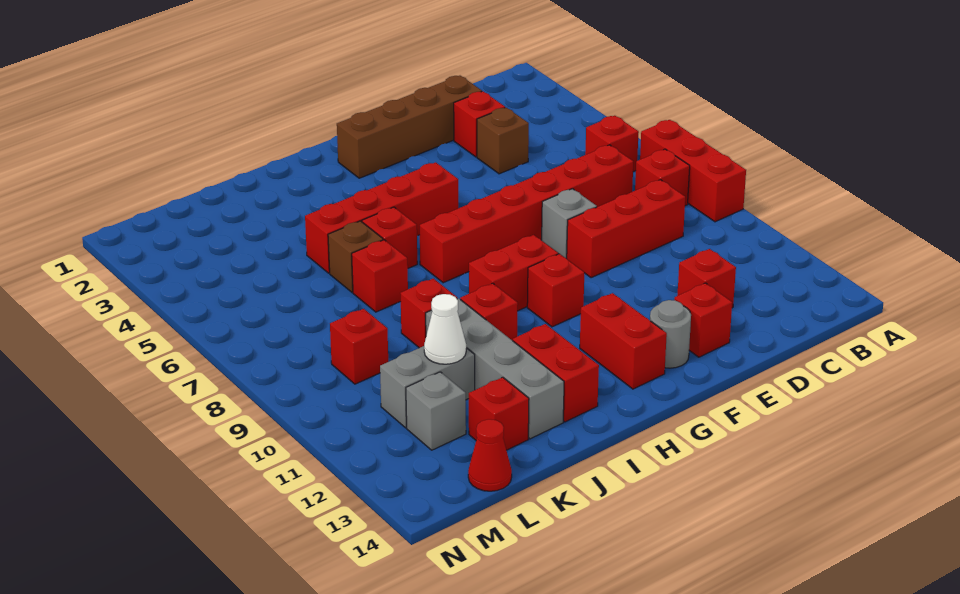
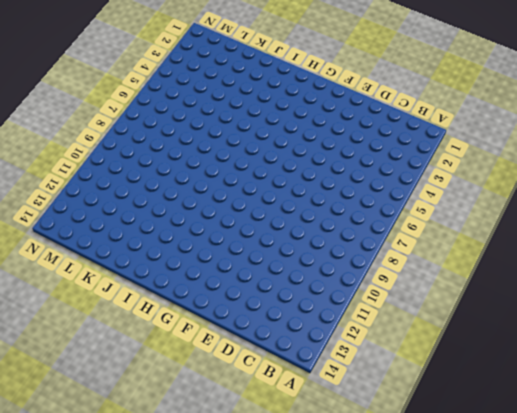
none -> red 1x3 brick [640,120,746,222]
none -> red 1x1 brick [585,116,639,172]
none -> red 1x1 brick [635,149,690,206]

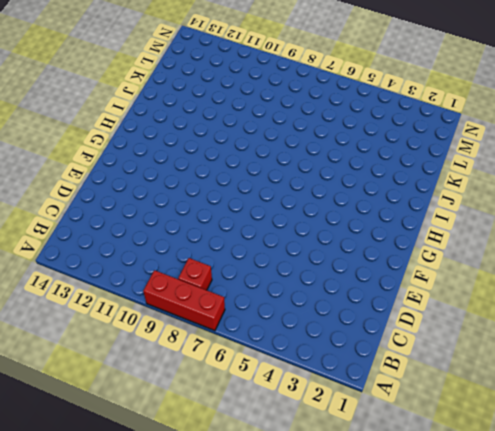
none -> red 1x1 brick [585,116,639,172]
none -> red 1x6 brick [420,145,633,283]
none -> red 1x3 brick [566,180,685,278]

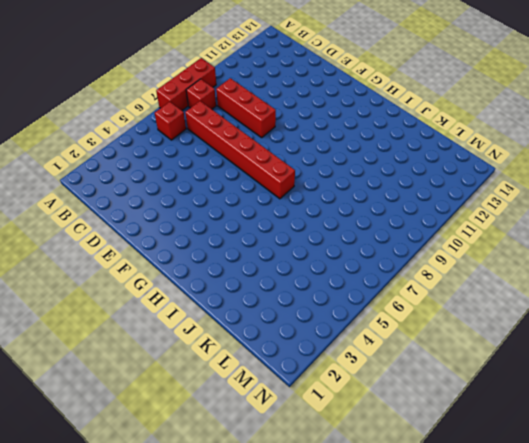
none -> brown 1x4 brick [337,76,482,178]
none -> red 1x1 brick [454,91,505,157]
none -> brown 1x1 brick [477,108,529,174]

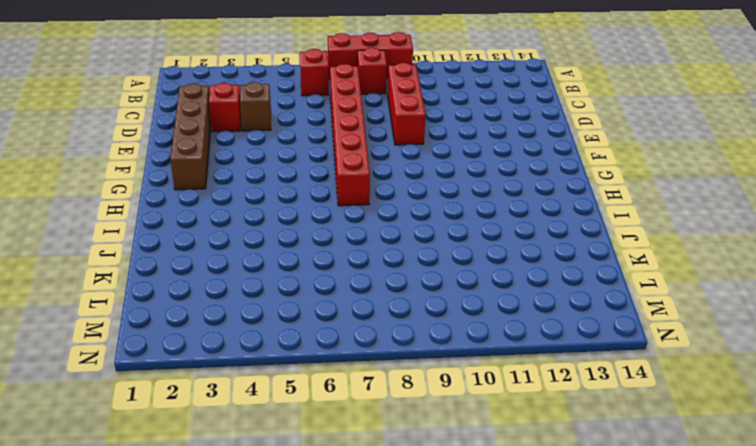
none -> red 1x1 brick [677,249,736,308]
none -> grey 1x1 brick [542,189,597,258]
none -> red 1x1 brick [674,283,732,357]

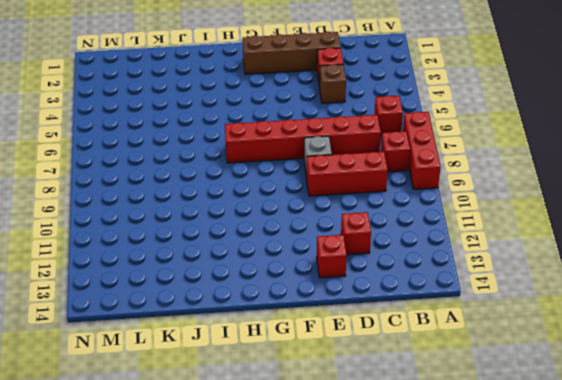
none -> grey 1x1 round brick [650,300,691,368]
none -> red 1x4 brick [305,162,458,273]
none -> red 1x2 brick [469,235,558,311]

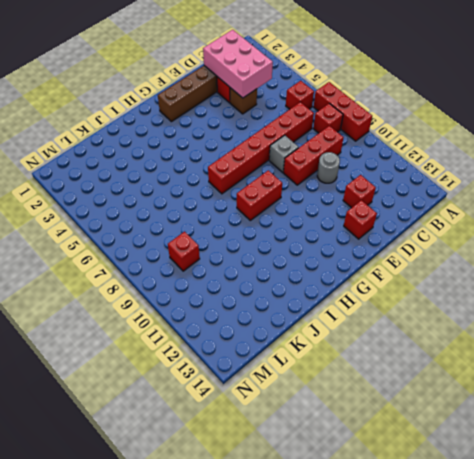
pink 2x3 brick [203,30,273,98] -> none
grey 1x1 round brick [317,152,340,183] -> grey 1x1 round brick moved to [650,300,691,368]
none -> red 1x4 brick [305,162,458,273]
none -> red 1x1 brick [527,254,584,327]
none -> red 1x2 brick [580,293,667,389]

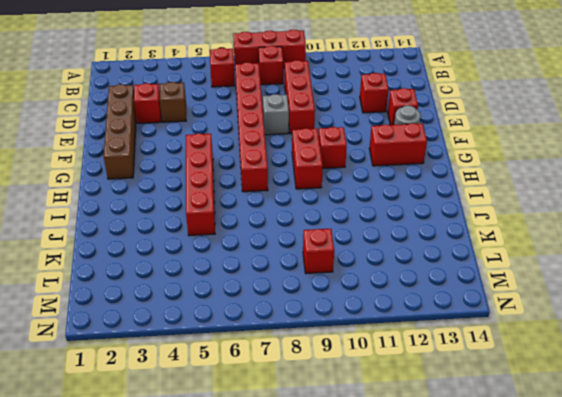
none -> red 1x1 brick [362,207,417,268]
none -> red 1x1 brick [460,283,518,341]
none -> red 1x2 brick [513,324,599,422]

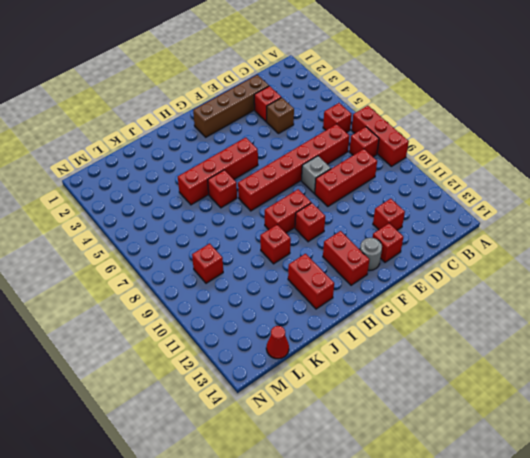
none -> brown 1x1 brick [328,221,383,292]
none -> red 1x1 brick [352,240,408,312]
none -> red 1x1 brick [400,278,457,348]

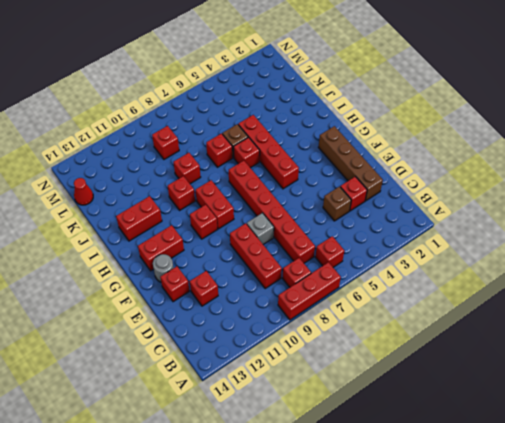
none -> grey 1x4 brick [426,298,564,439]
none -> grey 1x2 brick [380,346,475,428]
none -> red 1x1 brick [469,377,529,450]

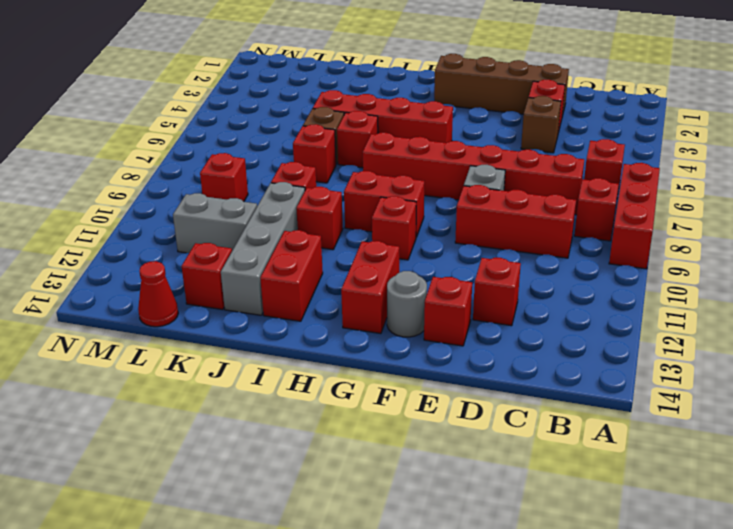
none -> grey 1x1 brick [406,372,466,450]
none -> white 1x1 cone [424,294,466,364]

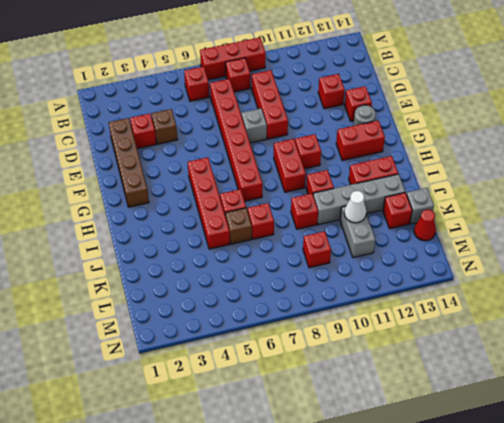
grey 1x1 brick [407,188,434,224] -> grey 1x1 brick moved to [406,372,466,450]

